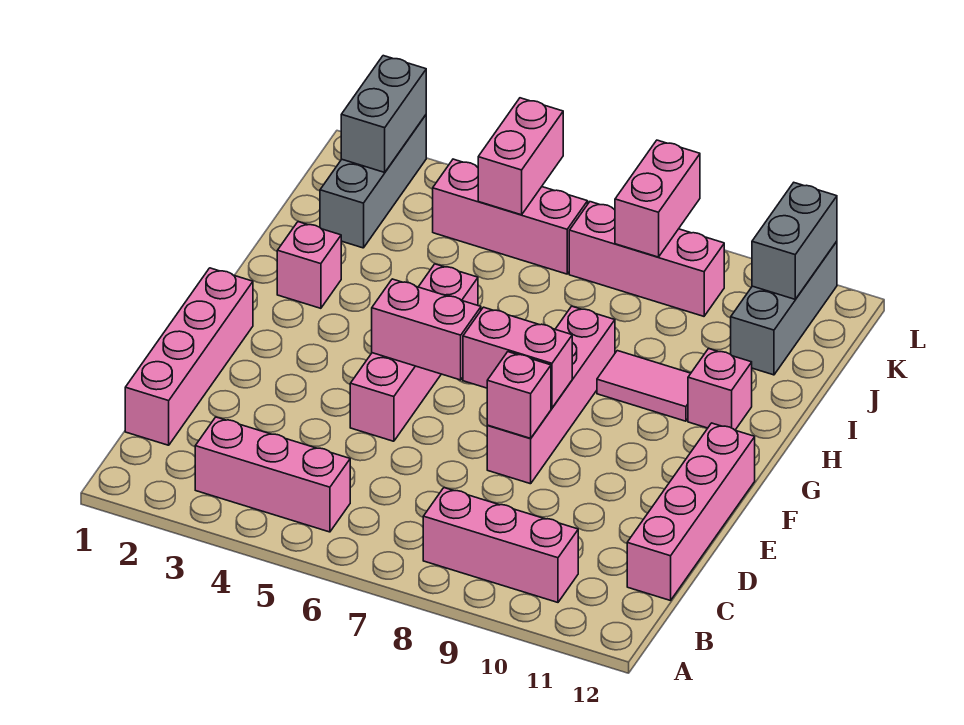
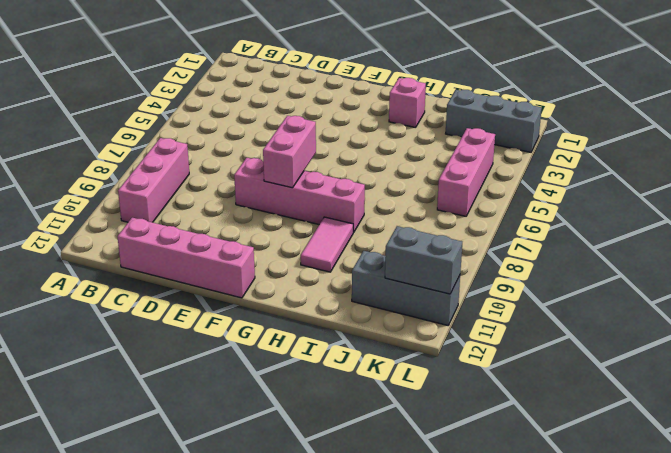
none -> pink 1x3 brick [195,417,350,532]
none -> pink 1x4 brick [125,268,253,445]
none -> pink 1x4 brick [350,264,478,441]

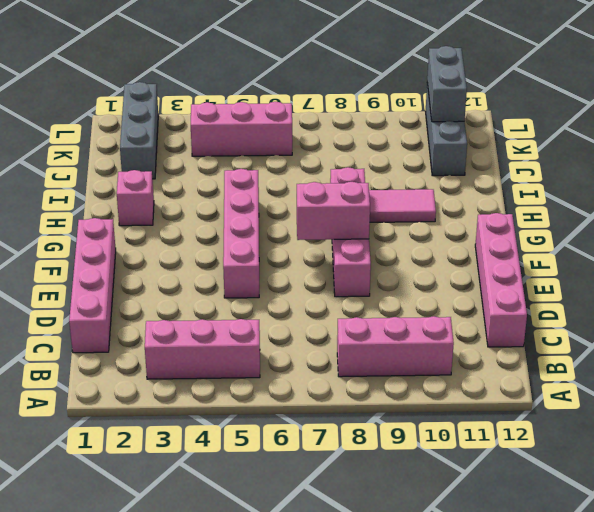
none -> pink 1x1 brick [688,349,752,430]
none -> pink 1x3 brick [569,202,724,316]
none -> pink 1x1 brick [487,352,551,438]

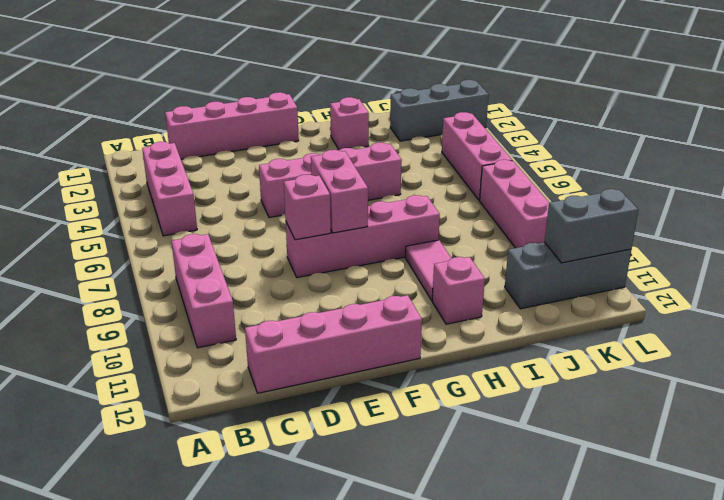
none -> pink 1x2 brick [372,279,481,380]
none -> grey 1x2 brick [341,56,426,172]
none -> pink 1x2 brick [478,98,563,215]

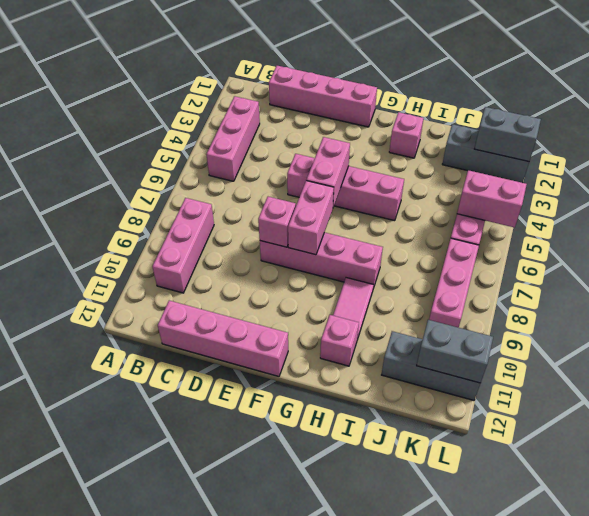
none -> pink 1x2 brick [615,140,700,257]

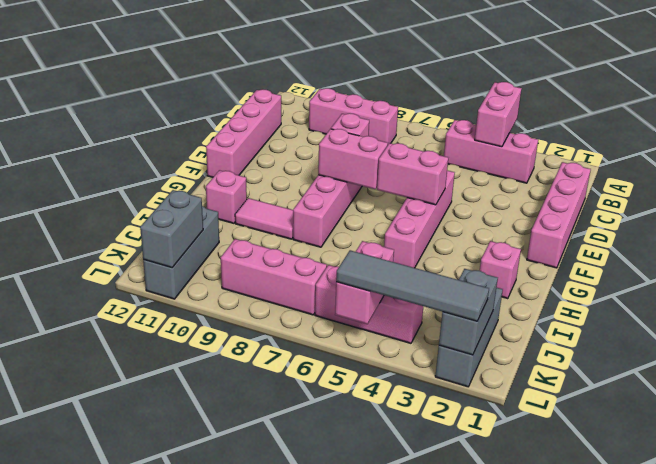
pink 1x2 brick [475,82,522,147] -> pink 1x2 brick moved to [615,140,700,257]
grey 1x4 tile [336,250,489,321] -> none

